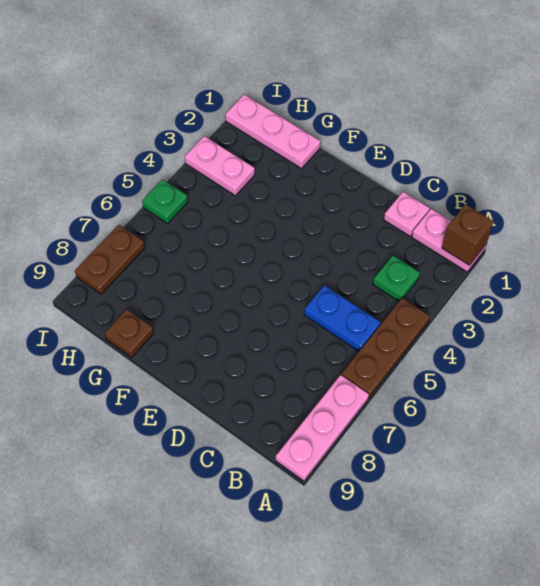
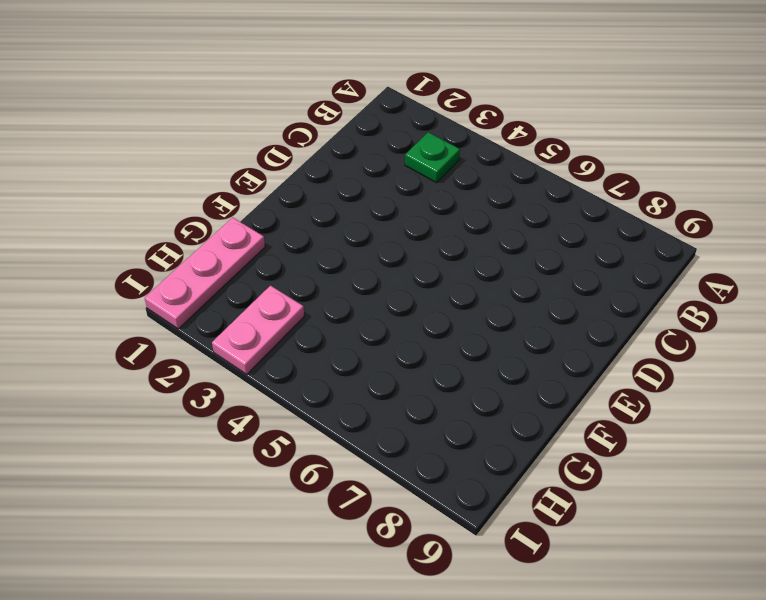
none -> pink 1x2 plate [412,209,487,272]
none -> brown 1x3 plate [341,298,430,398]
none -> pink 1x3 plate [276,375,369,481]

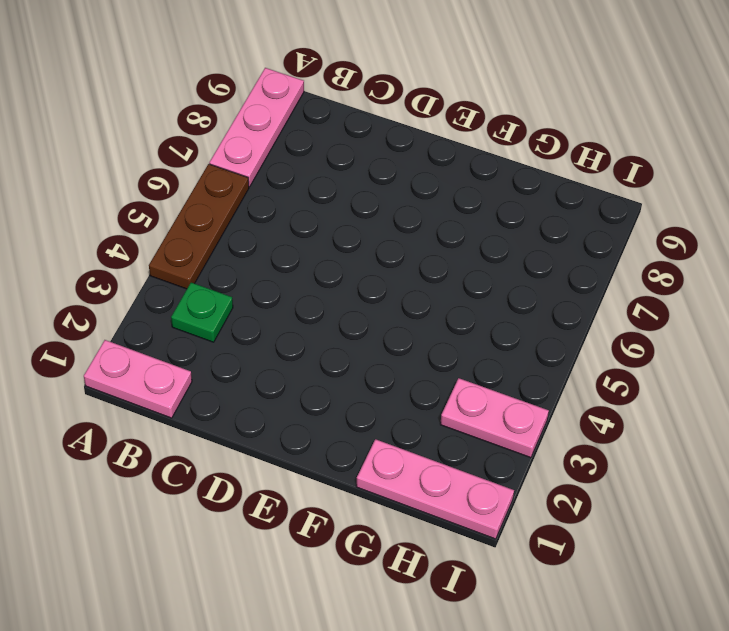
none -> blue 1x2 plate [304,285,380,351]
none -> pink 1x1 plate [384,192,430,236]
none -> brown 1x1 plate [105,309,153,357]

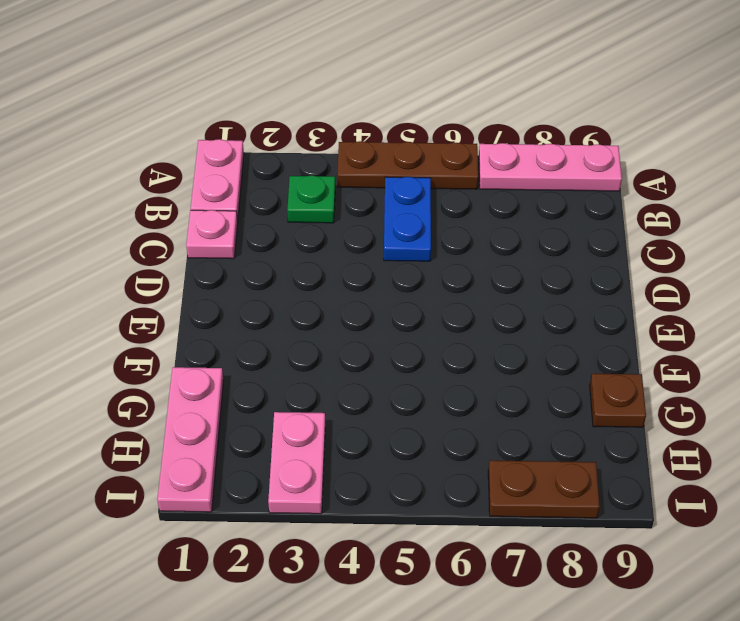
none -> green 1x1 plate [142,179,188,224]
none -> brown 1x1 brick [442,204,494,265]

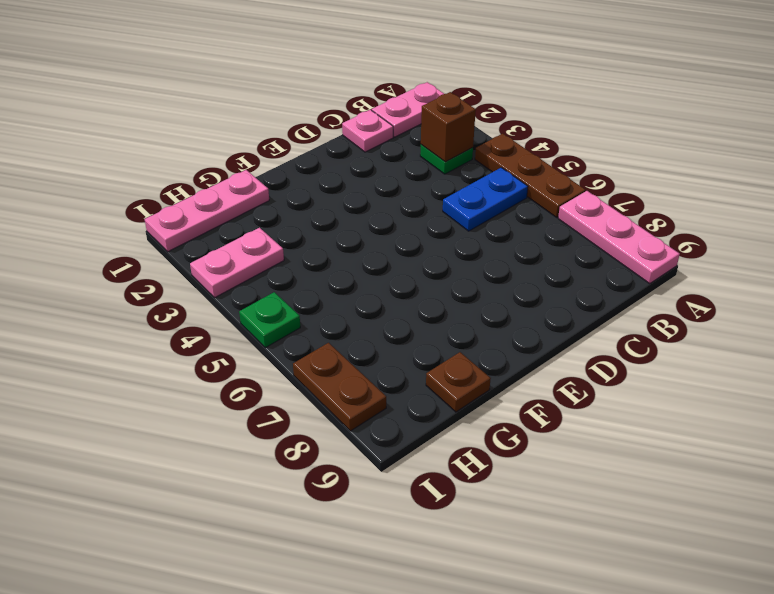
brown 1x1 brick [421,92,476,162] -> brown 1x1 brick moved to [442,204,494,265]

